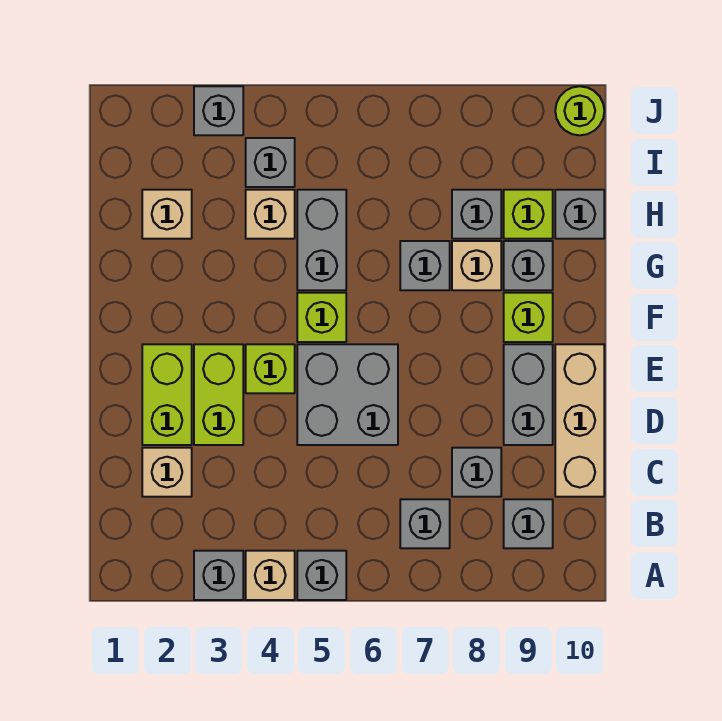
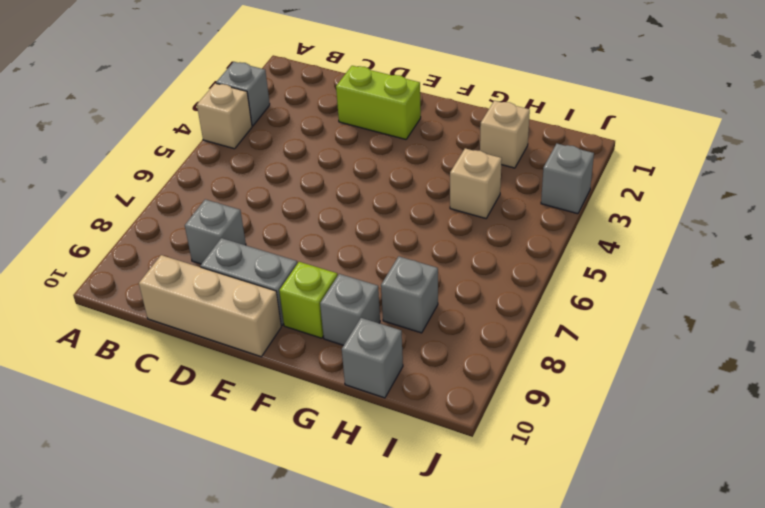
none -> grey 1x1 brick [297,551,346,600]
none -> grey 1x1 brick [400,499,450,548]
none -> grey 1x1 brick [504,499,553,548]

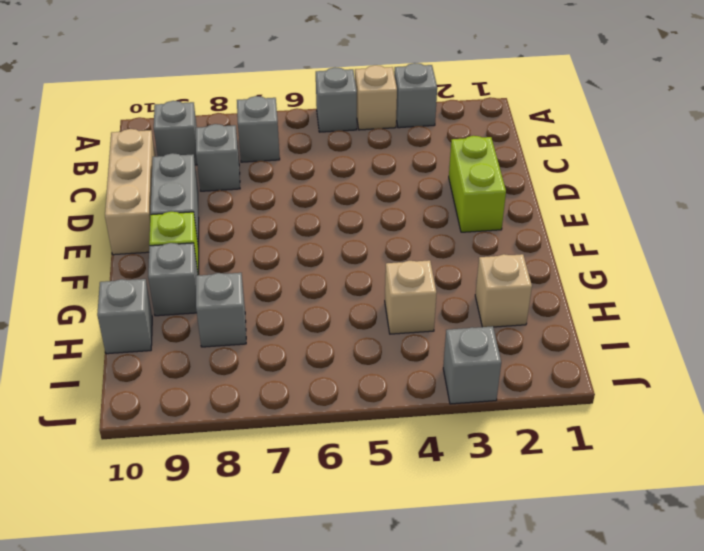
none -> tan 1x1 brick [142,448,192,497]
none -> lime 1x2 brick [194,344,243,445]
none -> grey 2x2 brick [297,344,398,445]

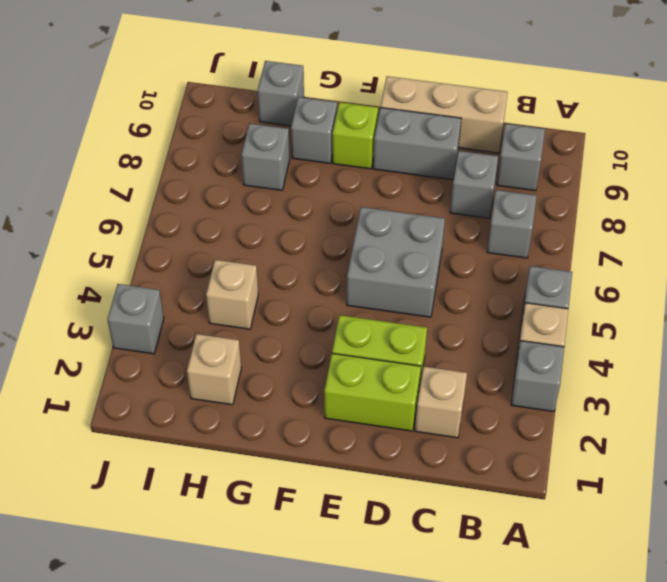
none -> lime 1x1 brick [246,344,295,393]
none -> lime 1x1 brick [297,293,346,342]
none -> grey 1x2 brick [297,190,346,290]

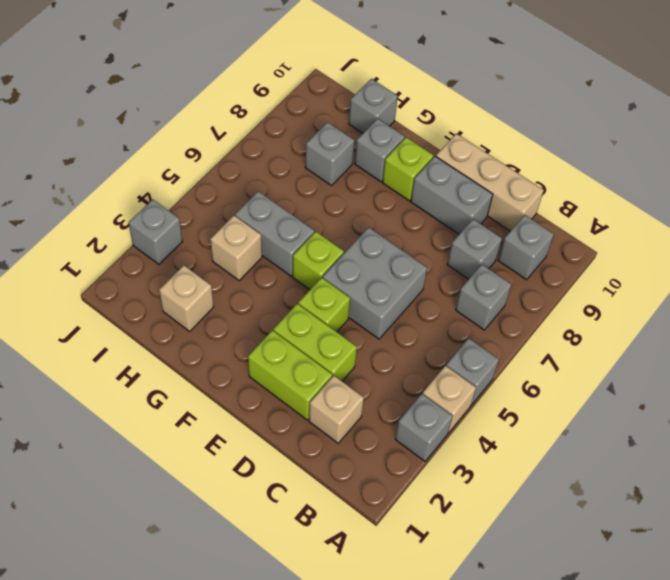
none -> grey 1x1 brick [400,241,450,290]
none -> tan 1x1 brick [452,241,501,290]
none -> lime 1x1 brick [504,190,553,239]

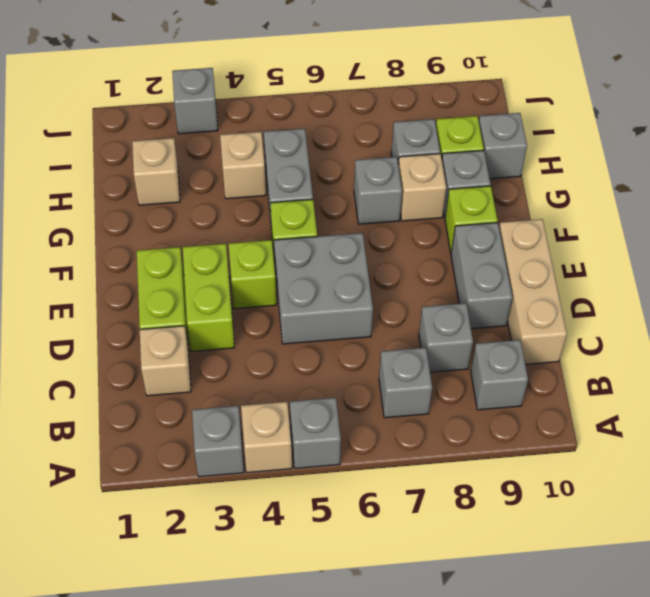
none -> grey 1x1 brick [246,138,295,187]
none -> lime 1x1 round brick [555,86,604,135]

